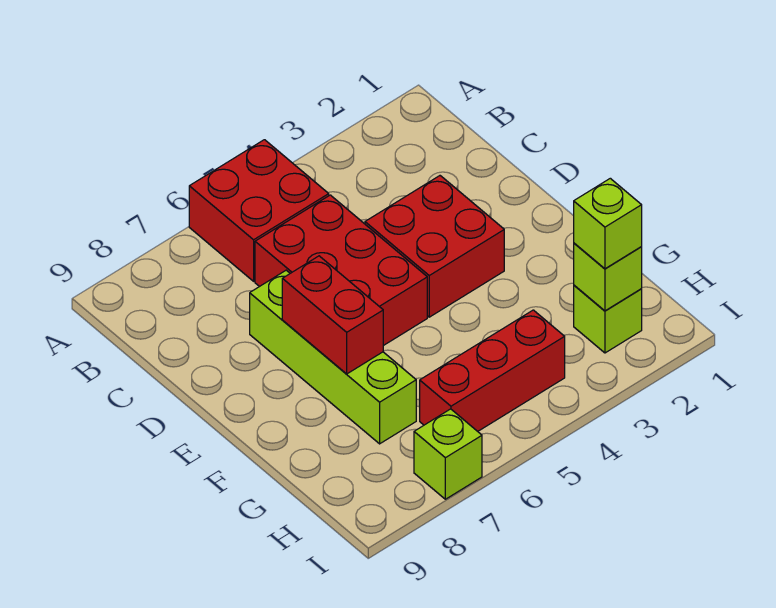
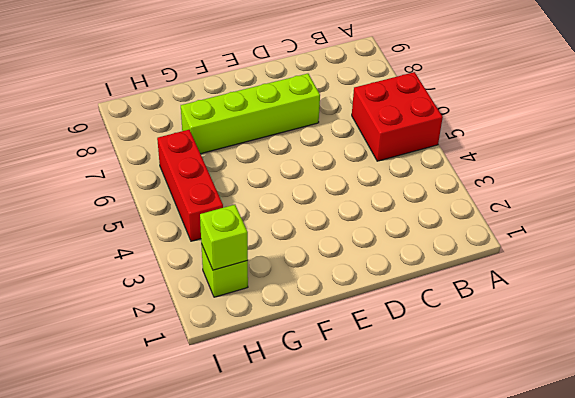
none -> red 2x3 brick [255,195,427,346]
none -> red 2x2 brick [365,176,504,317]

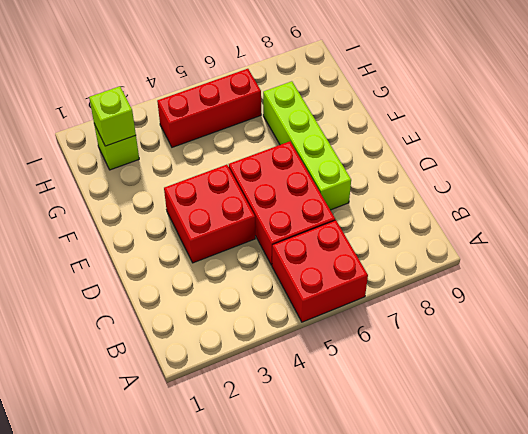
none -> lime 1x1 brick [414,409,482,499]
none -> red 1x2 brick [282,256,383,374]

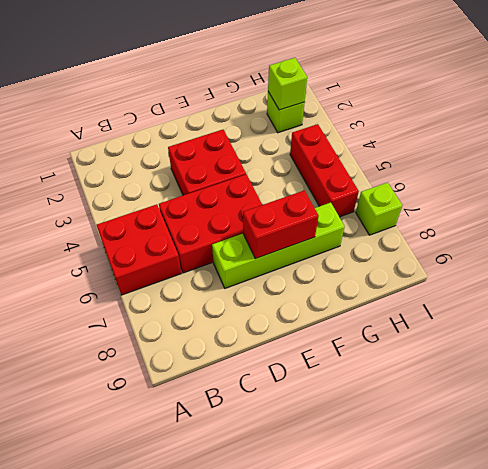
none -> lime 1x1 brick [574,178,642,269]

